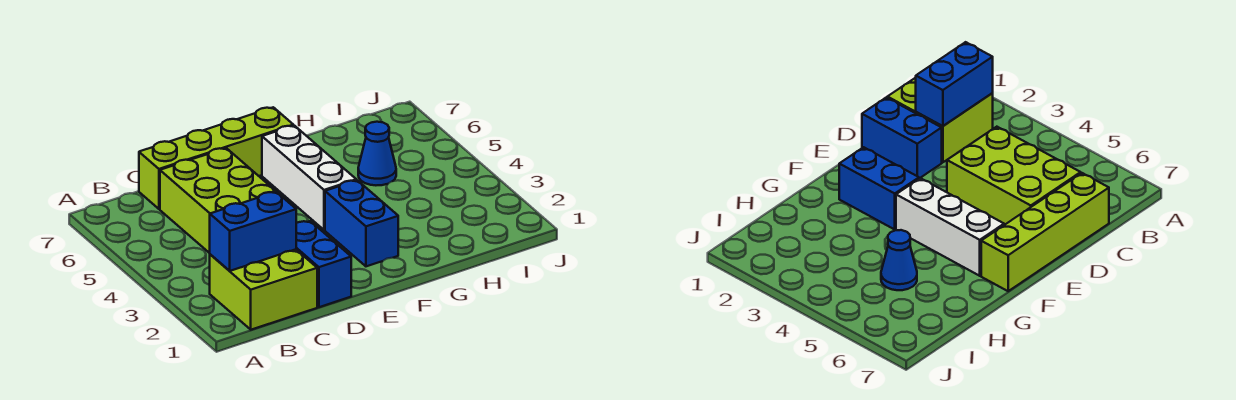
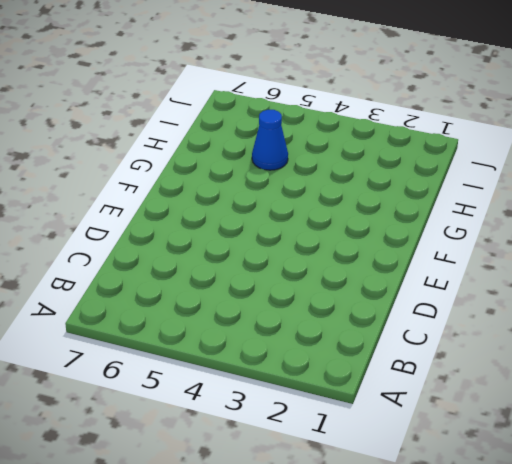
none -> lime 2x2 brick [210,249,317,330]
none -> lime 2x3 brick [160,148,287,253]

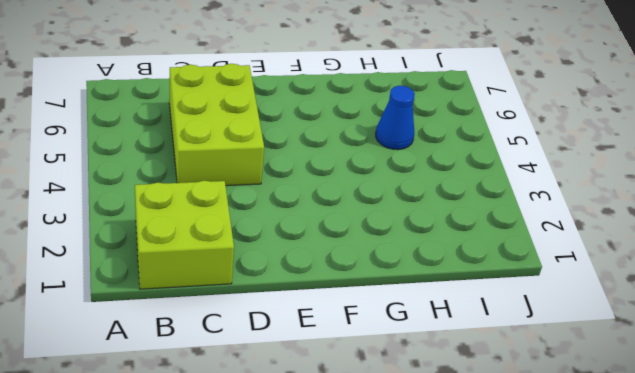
none -> lime 1x4 brick [139,107,293,209]
none -> blue 1x2 brick [296,221,351,307]

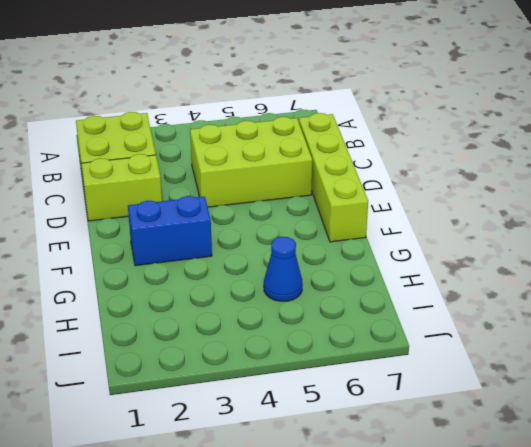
lime 1x2 brick [81,154,162,221] -> blue 1x2 brick [296,221,351,307]
none -> white 1x3 brick [262,126,356,230]
none -> blue 1x2 brick [210,192,296,271]

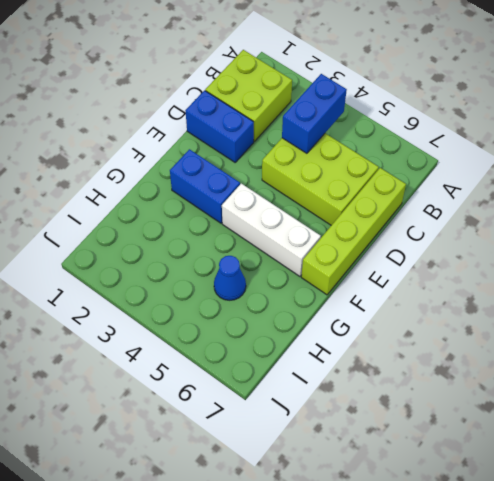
blue 1x2 brick [282,74,347,153] -> blue 1x2 brick moved to [210,192,296,271]

